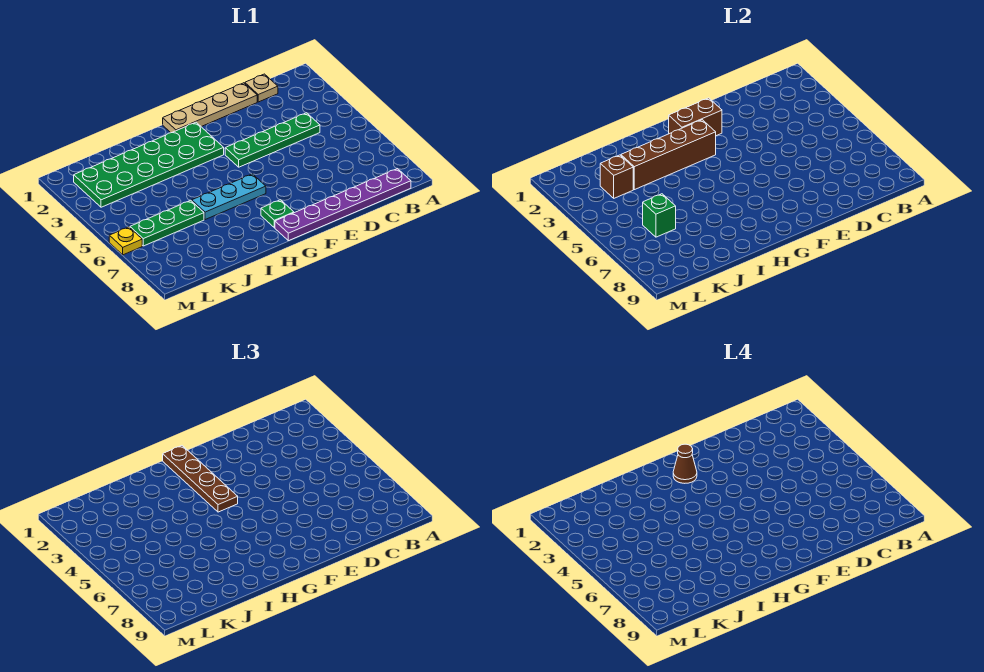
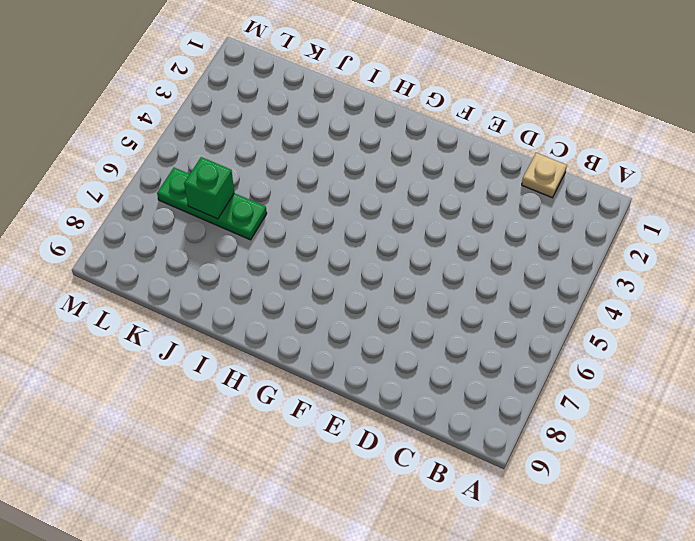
none -> purple 1x6 plate [275,169,411,241]
none -> green 1x4 plate [225,113,320,167]
none -> tan 1x4 plate [163,83,257,133]

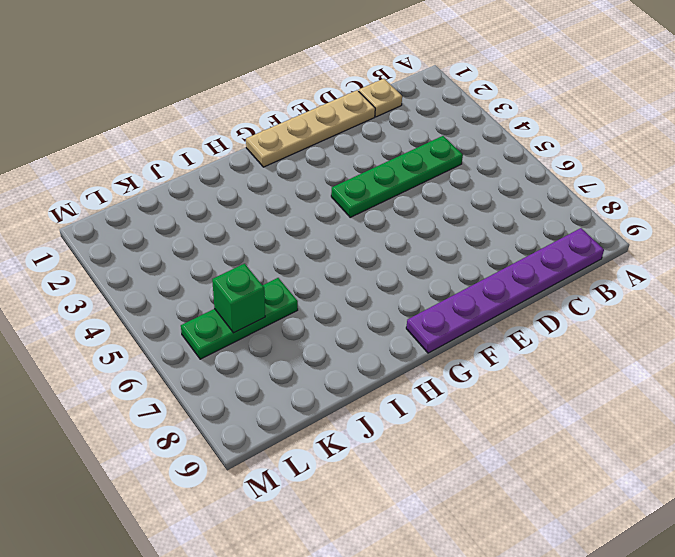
none -> green 2x6 plate [74,122,224,207]
none -> cyan 1x3 plate [192,174,266,220]
none -> green 1x1 plate [261,200,294,228]

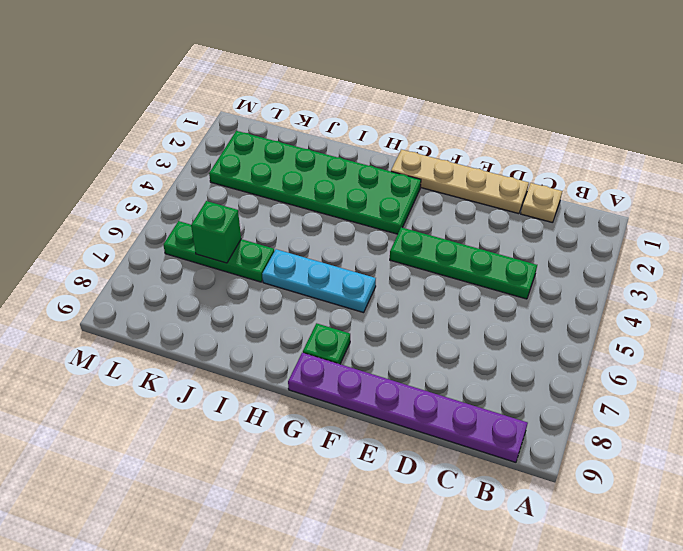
none -> yellow 1x1 plate [109,227,142,255]
none -> brown 1x2 brick [669,98,722,136]
none -> brown 1x4 brick [621,120,716,190]

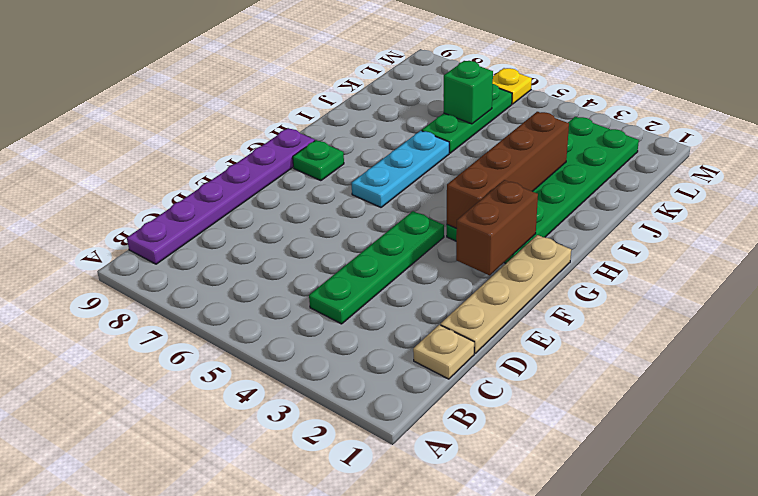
none -> brown 1x1 brick [600,155,633,198]
none -> brown 1x4 plate [163,446,238,512]
none -> brown 1x1 cone [673,444,697,483]

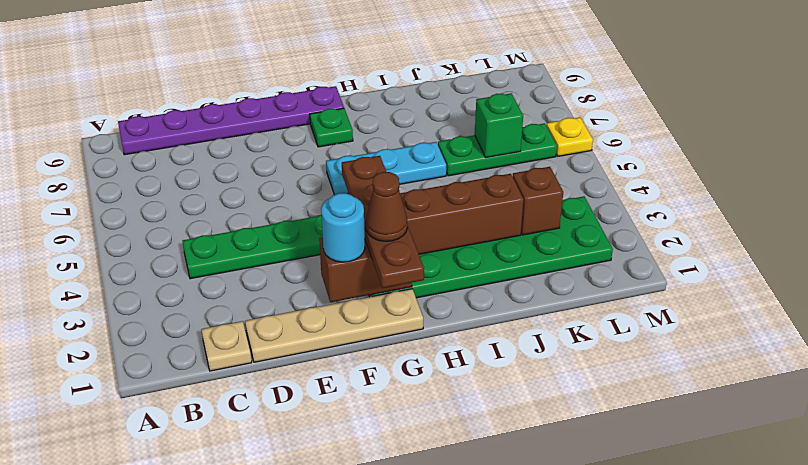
cyan 1x1 round brick [321,193,365,262] -> none

